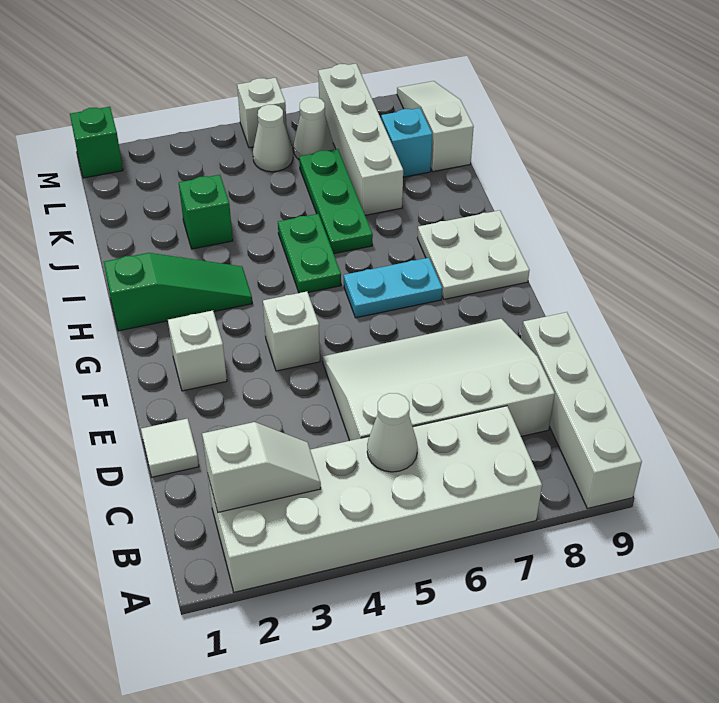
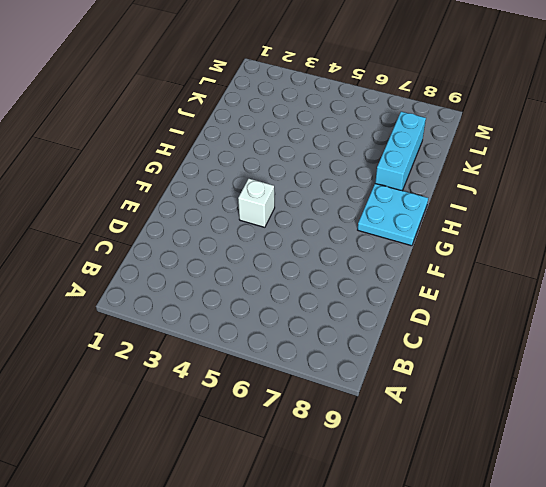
cyan 2x2 plate [358,184,428,246] -> white 2x2 plate [417,210,530,299]
cyan 1x3 brick [375,112,426,191] -> cyan 1x1 brick [381,108,432,177]
none -> white 2x6 brick [208,406,542,592]
none -> white 1x4 brick [521,312,642,508]
none -> white 3x4 slope [323,319,555,441]

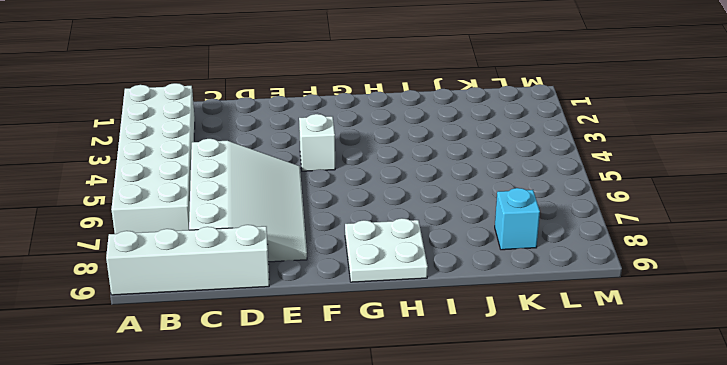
none -> white 1x1 tile [141,418,199,477]
none -> white 1x1 brick [168,311,227,391]
none -> cyan 1x2 plate [344,258,442,318]

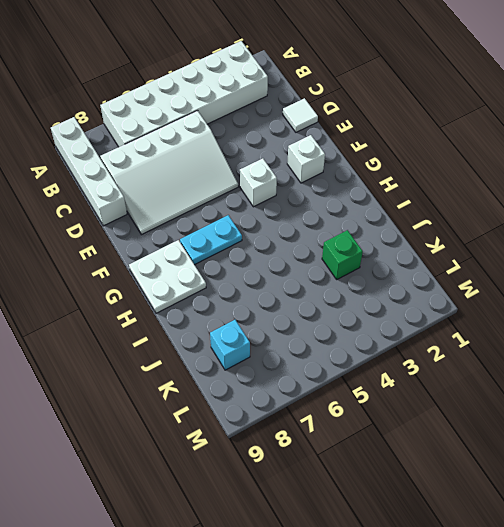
none -> green 1x3 slope [104,253,252,331]
none -> green 1x2 plate [278,214,341,293]
none -> green 1x3 plate [299,149,373,254]

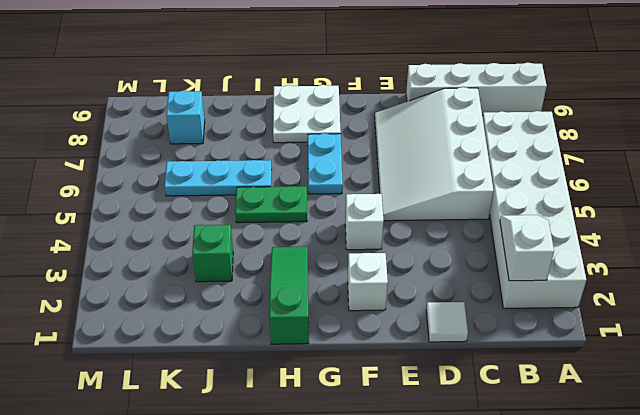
cyan 1x3 plate [164,160,272,196] -> green 1x3 plate [299,149,373,254]
none -> white 1x4 brick [318,64,403,215]
none -> white 1x3 slope [397,81,474,172]
none -> white 1x1 cone [253,105,293,172]

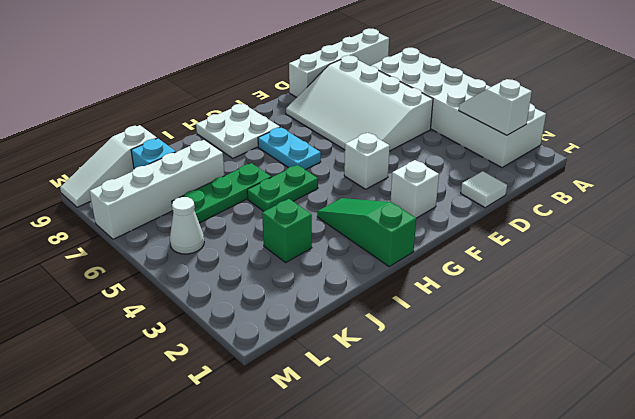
none -> white 1x1 cone [294,97,333,159]
none -> green 1x1 brick [70,107,123,178]
none -> white 1x1 brick [237,78,287,148]

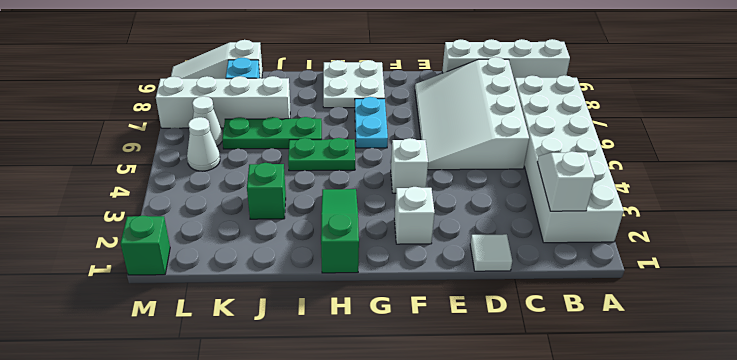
none -> white 1x1 brick [237,78,287,148]
none -> white 1x1 cone [367,393,418,472]

